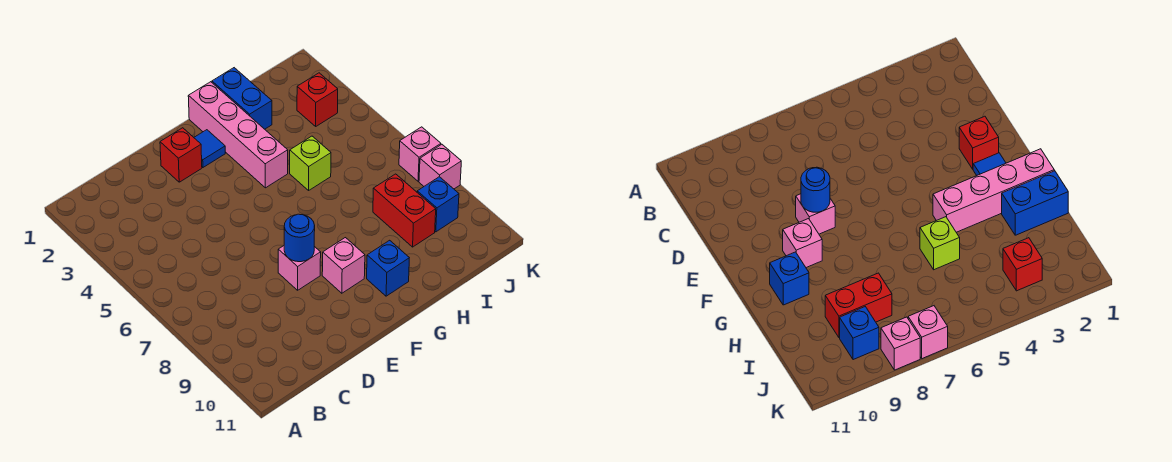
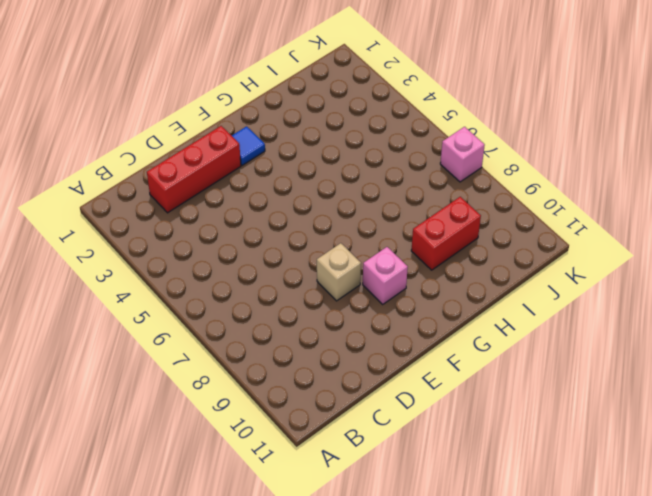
red 1x3 brick [147,126,241,213] -> red 1x1 brick [160,128,202,182]
tan 1x1 brick [317,243,361,301] -> pink 1x1 brick [278,246,321,290]
red 1x2 brick [411,197,481,270] -> red 1x2 brick turned to [373,174,436,247]
none -> pink 1x4 brick [188,82,288,188]
none -> blue 1x1 brick [367,240,409,296]
none -> blue 1x2 brick [212,68,272,129]

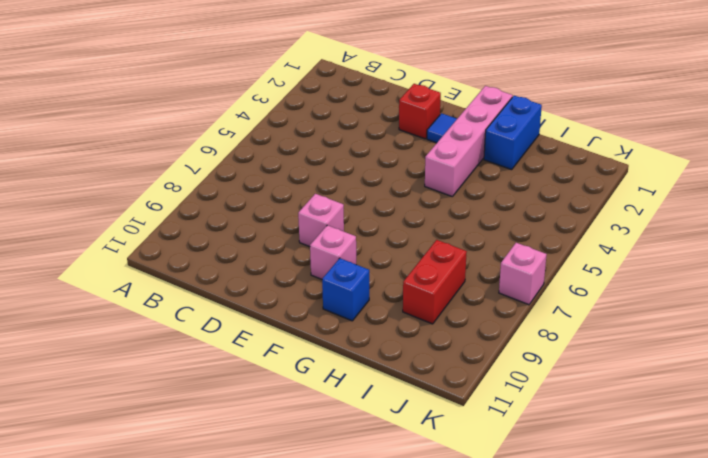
none -> lime 1x1 brick [290,136,331,190]
none -> red 1x1 brick [297,73,338,126]
none -> blue 1x1 brick [417,177,459,232]

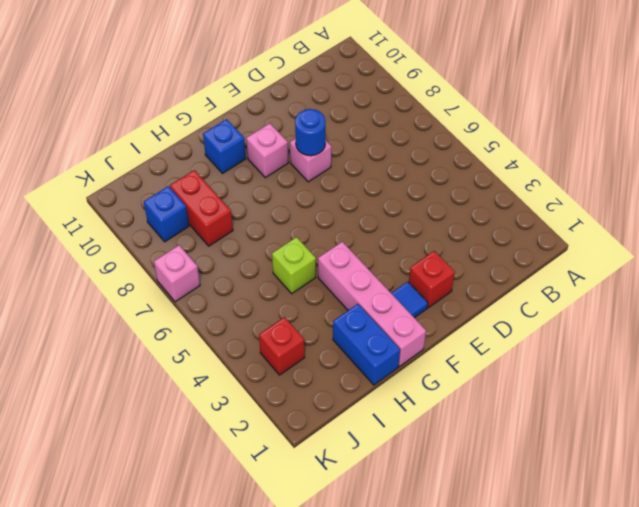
none -> pink 1x1 brick [419,145,461,189]

